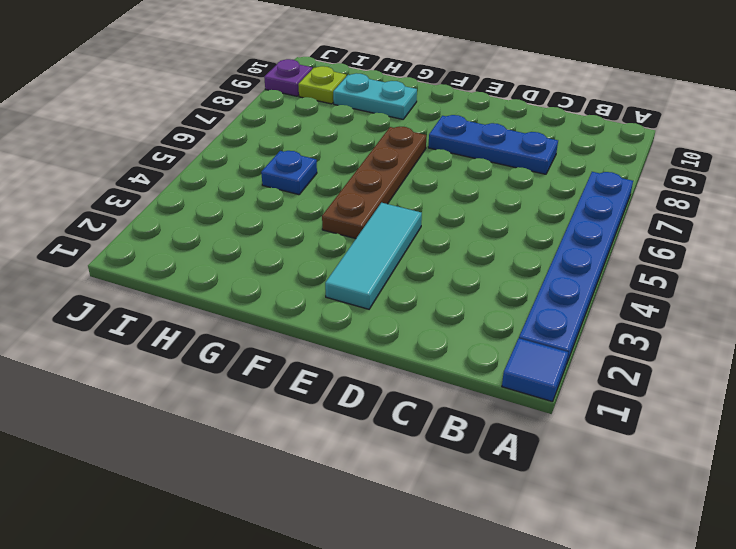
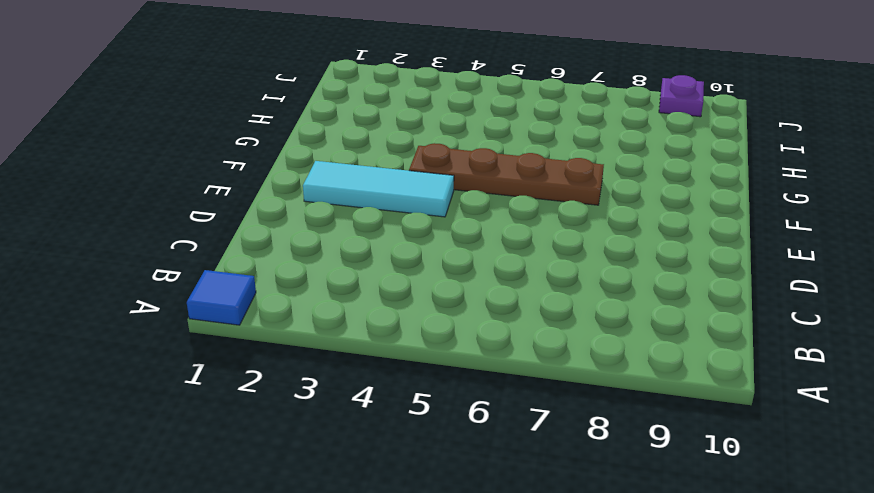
none -> blue 1x6 plate [519,172,633,365]
none -> blue 1x3 plate [428,115,558,174]

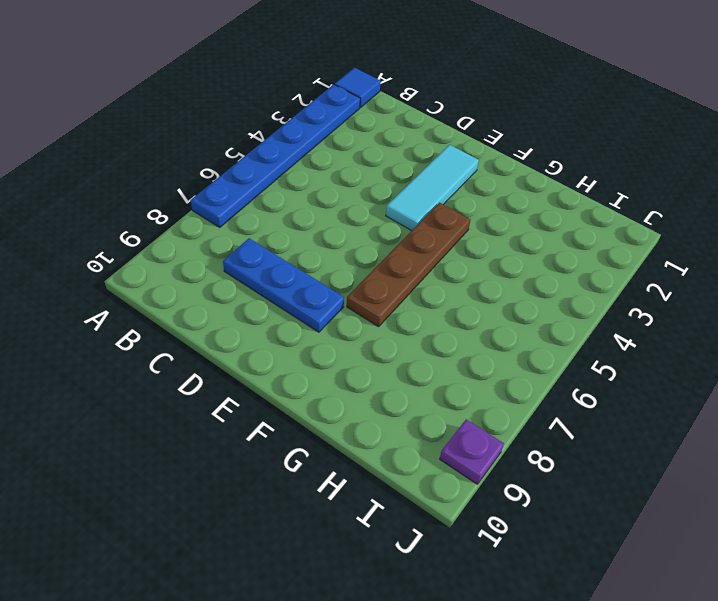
none -> cyan 1x2 plate [333,73,417,119]
none -> blue 1x1 plate [261,151,317,195]

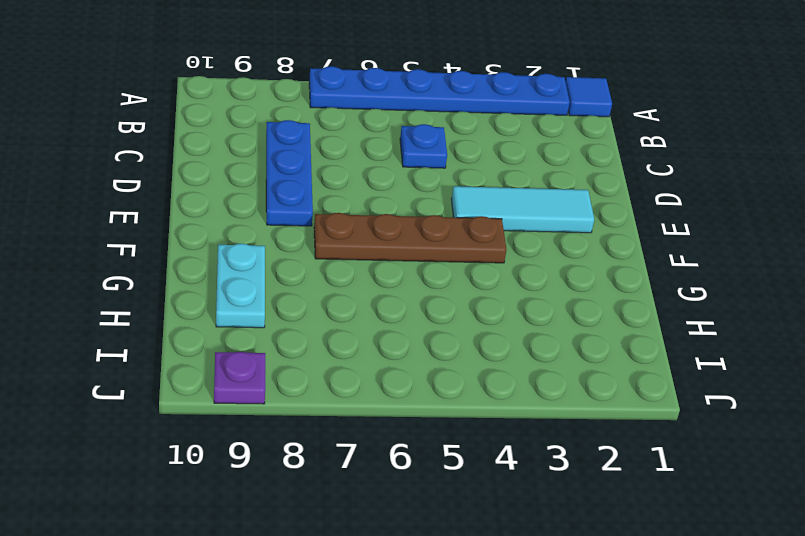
blue 1x1 plate [400,124,447,168] -> blue 1x1 plate moved to [261,151,317,195]
none -> lime 1x1 plate [298,66,346,104]

